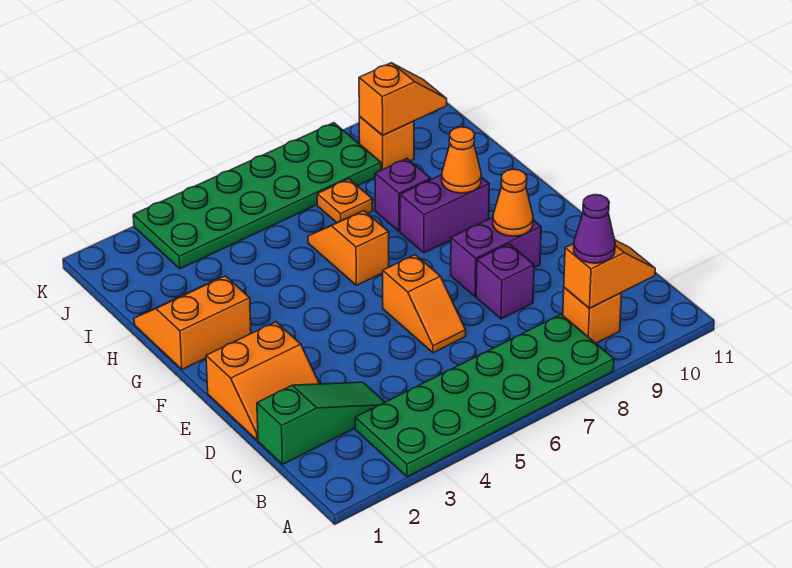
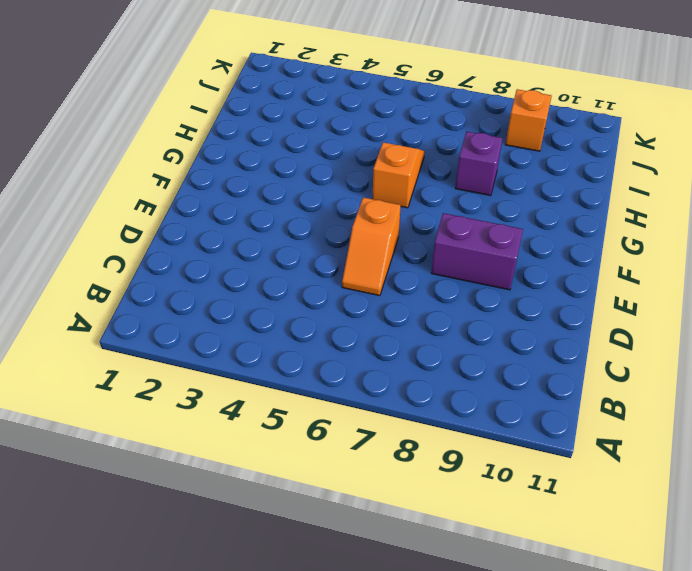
none -> green 2x6 plate [355,314,614,477]
none -> orange 1x1 brick [563,288,622,343]
none -> green 1x3 slope [257,382,385,464]

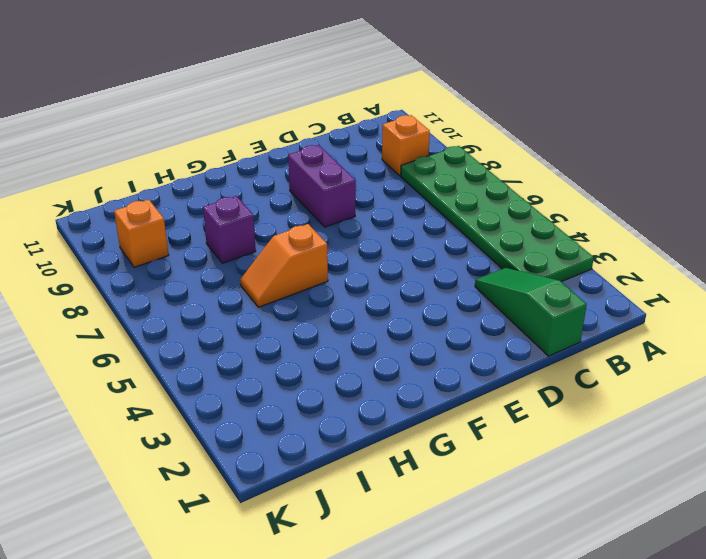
none -> orange 2x2 slope [206,322,319,440]
none -> orange 1x2 slope [383,255,466,353]
none -> purple 1x1 brick [476,244,534,319]

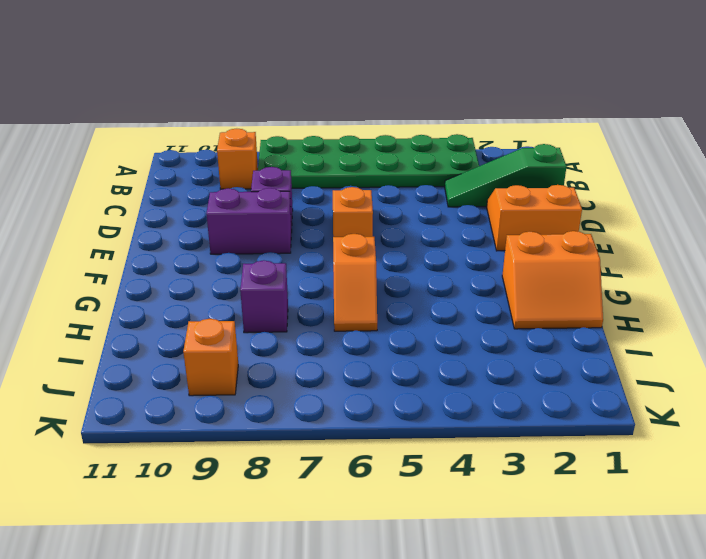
none -> purple 1x2 brick [400,175,489,253]
none -> orange 1x1 plate [317,179,373,223]
none -> green 2x6 plate [133,123,381,269]

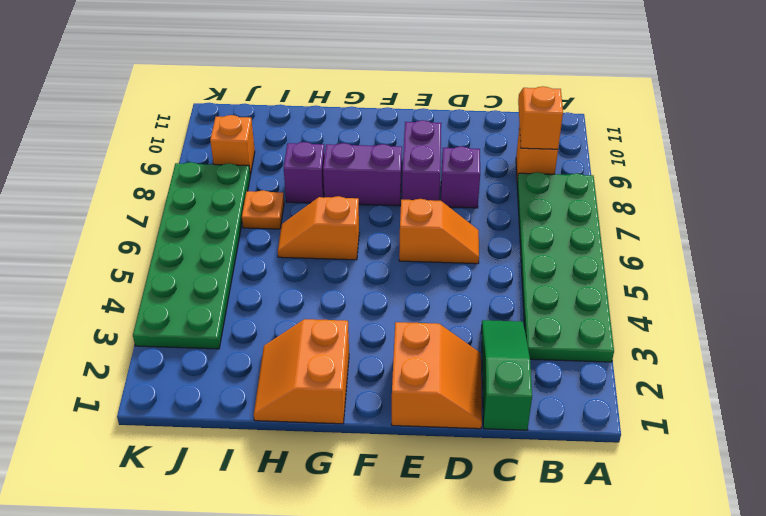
purple 1x2 brick [323,143,402,206] -> purple 1x2 brick turned to [400,175,489,253]
none -> orange 1x1 cone [493,169,533,236]
none -> orange 1x1 cone [442,127,481,193]
none -> orange 1x2 slope [359,63,447,135]

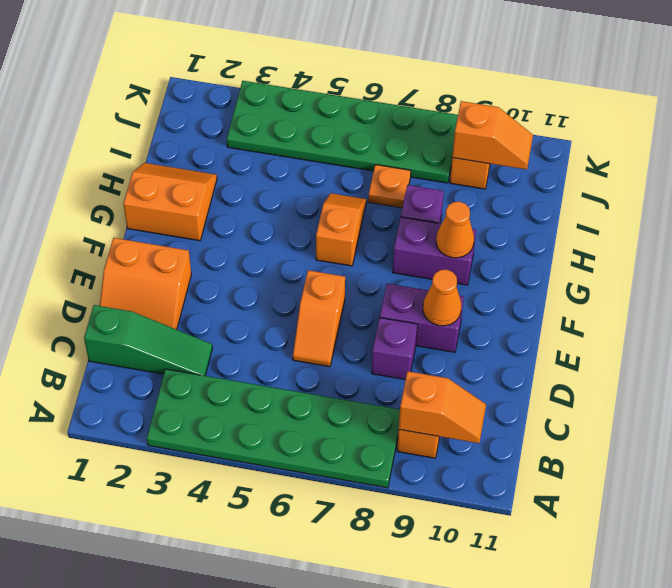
none -> purple 1x1 cone [574,195,615,263]

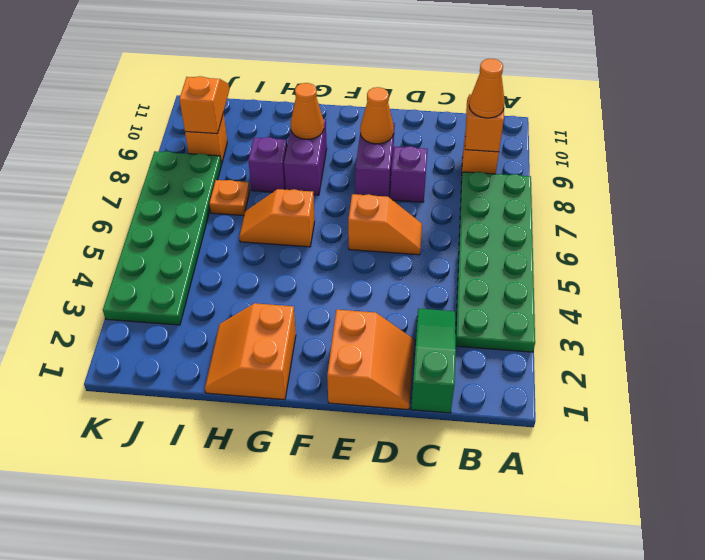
orange 1x1 cone [469,59,505,118] -> purple 1x1 cone [574,195,615,263]

